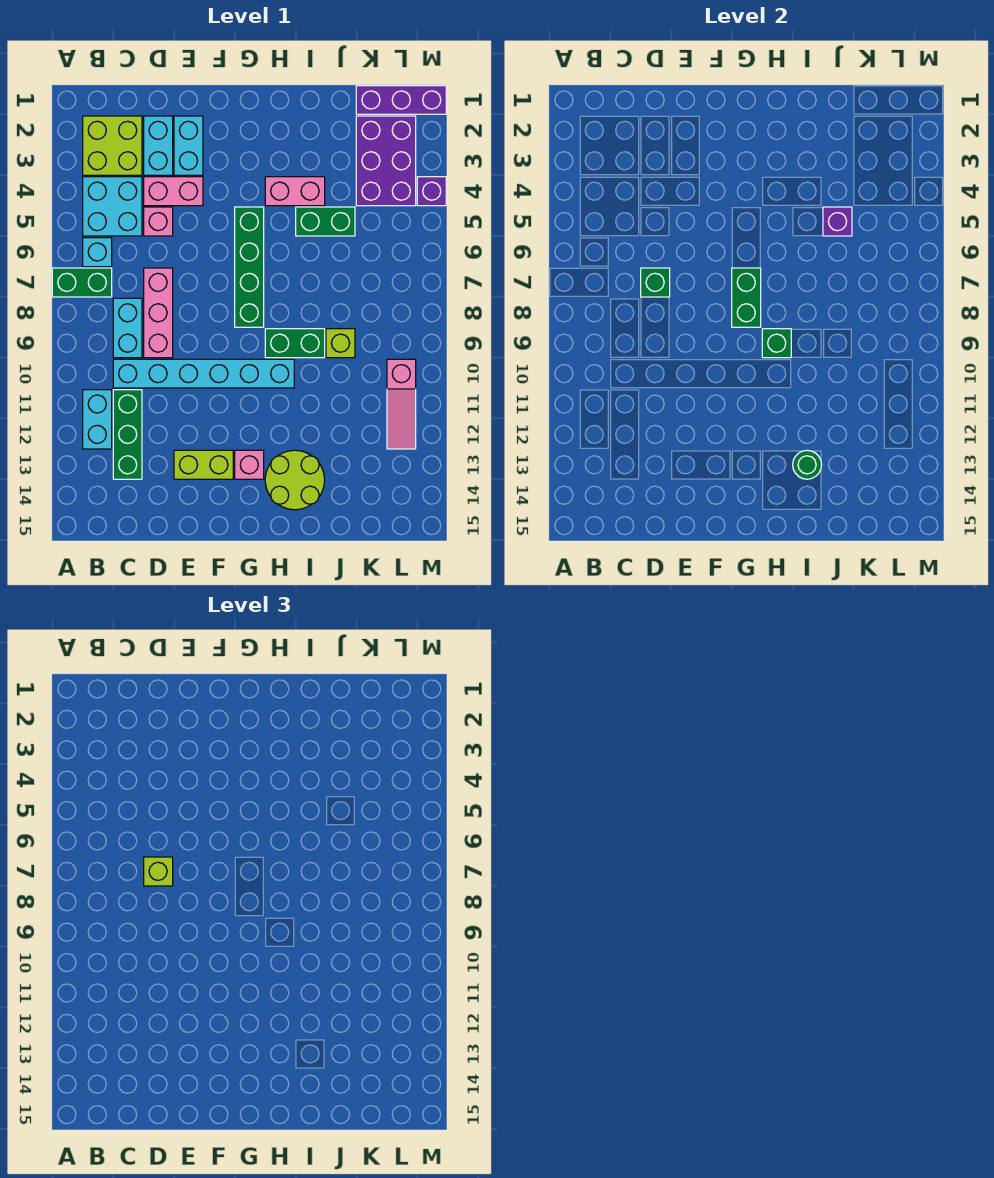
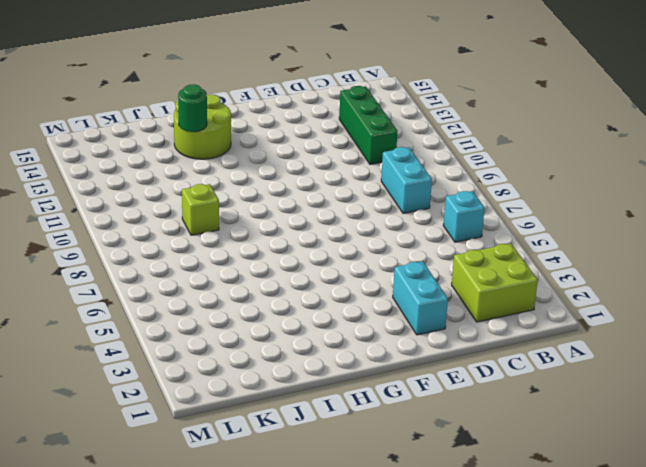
none -> green 1x2 brick [52,268,112,297]
none -> cyan 2x2 brick [83,177,142,236]
none -> cyan 1x2 brick [83,390,112,449]
none -> cyan 1x6 brick [113,359,294,388]

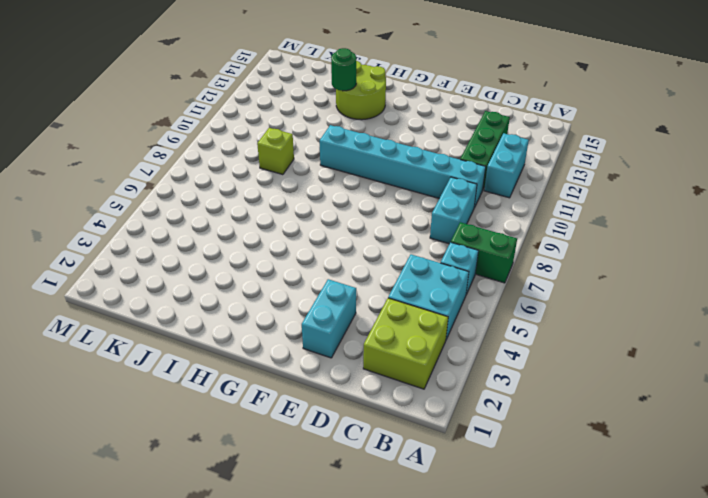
none -> cyan 1x2 brick [144,116,173,175]
none -> pink 1x2 brick [144,177,203,206]
none -> pink 1x1 brick [144,207,173,236]
none -> pink 1x3 brick [144,268,173,358]

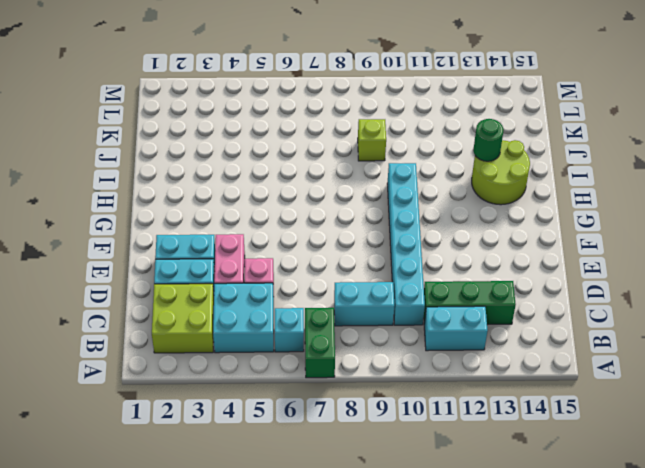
none -> pink 1x3 brick [144,268,173,358]
none -> lime 1x2 brick [174,450,233,479]
none -> green 1x4 brick [235,207,264,327]
none -> pink 1x1 brick [235,450,264,479]

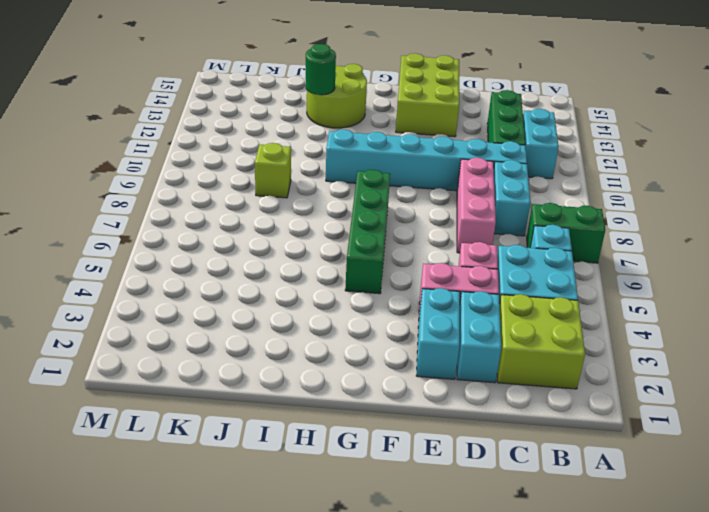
lime 2x3 brick [396,53,459,137] -> lime 1x2 brick [174,450,233,479]
none -> pink 1x1 brick [235,450,264,479]
none -> pink 1x2 brick [265,177,325,206]
none -> green 1x2 brick [265,329,325,358]
none -> green 1x2 brick [296,207,355,236]

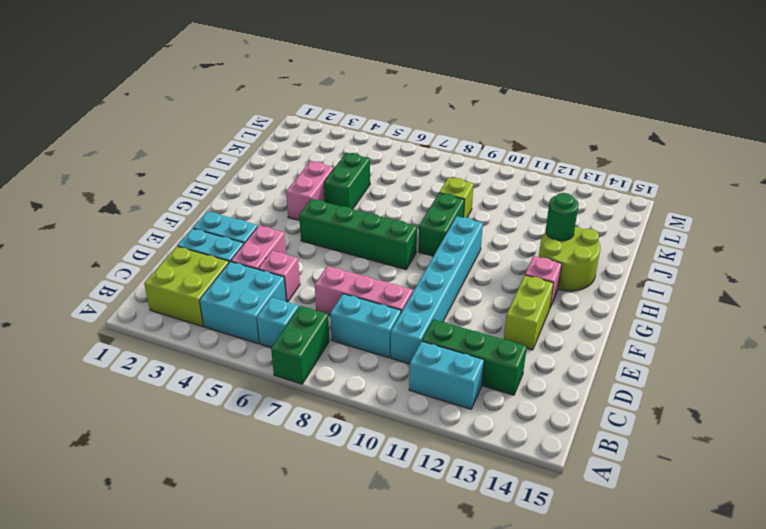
none -> purple 1x3 brick [356,86,446,114]
none -> purple 2x3 brick [356,116,416,206]
none -> pink 1x3 slope [387,359,416,449]
none -> purple 1x1 brick [417,177,446,206]

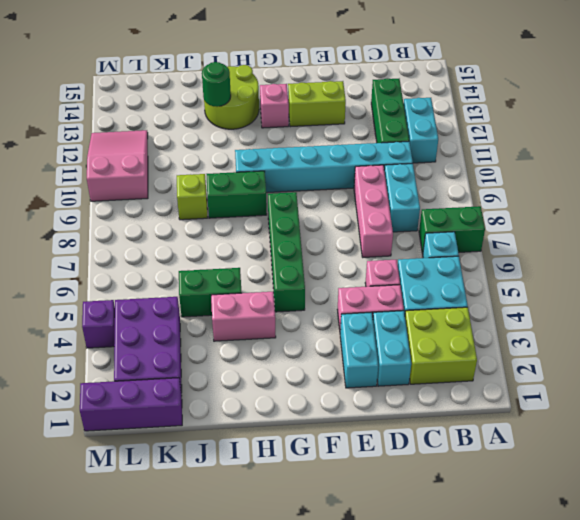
pink 2x3 slope [87,130,148,201] -> pink 1x3 slope [387,359,416,449]
none -> green 1x1 brick [641,268,670,297]
none -> green 1x2 brick [732,268,761,327]
none -> green 1x1 brick [762,329,791,358]
none -> purple 1x1 brick [823,207,852,236]

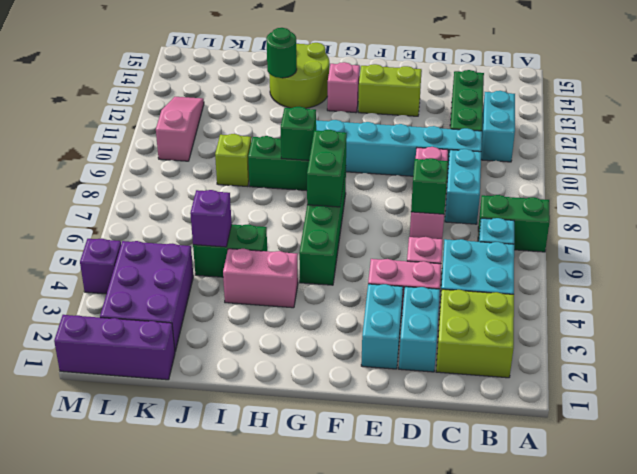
none -> lime 1x1 brick [144,857,173,886]

